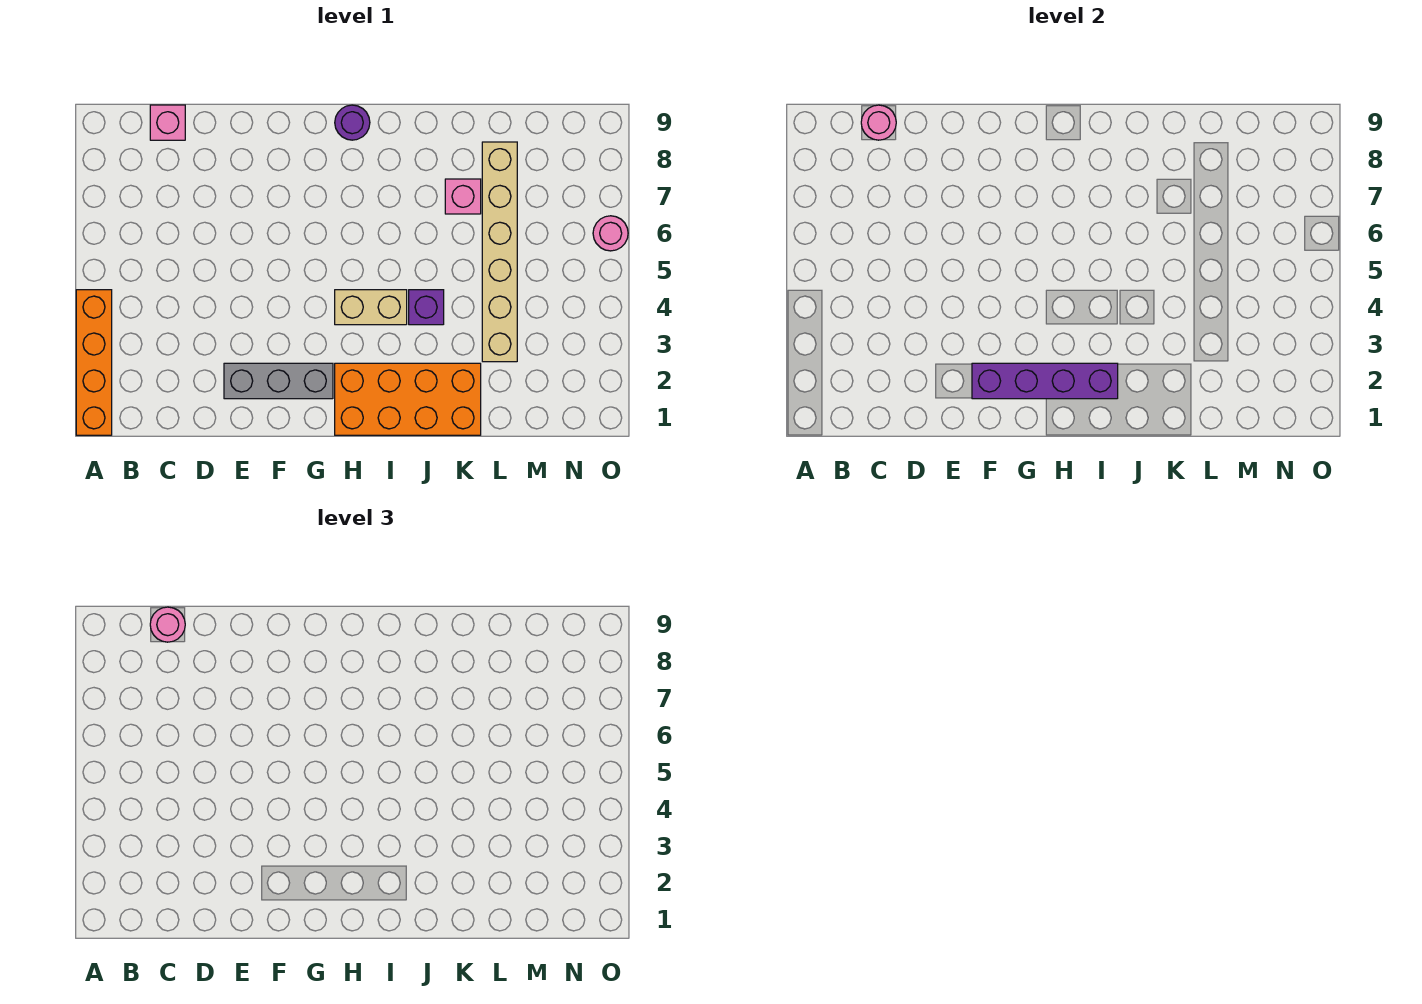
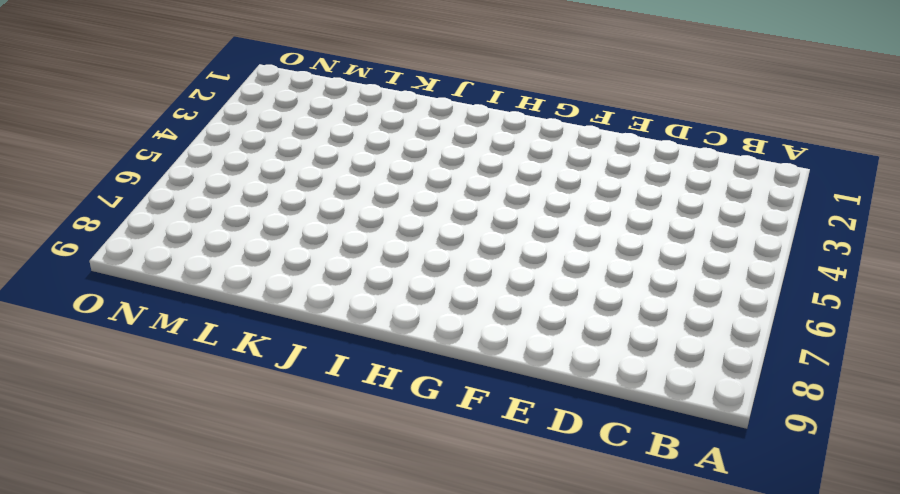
none -> orange 1x4 brick [76,290,112,435]
none -> pink 1x1 brick [150,105,185,140]
none -> grey 1x3 brick [224,363,333,399]

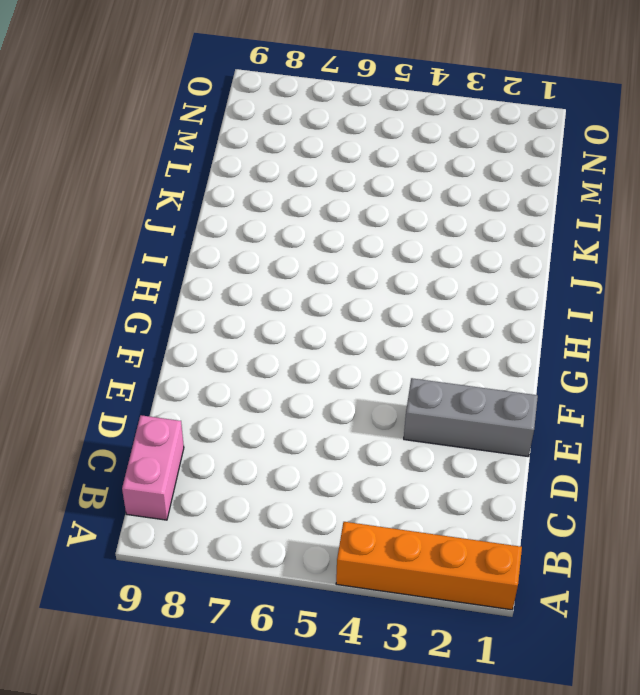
pink 1x2 brick [122,415,184,520] -> pink 1x1 brick [150,105,185,140]
grey 1x3 brick [404,378,538,457] -> grey 1x3 brick turned to [224,363,333,399]
none -> orange 2x4 brick [335,363,481,435]
none -> tan 1x2 brick [335,290,407,325]
none -> purple 1x1 round brick [335,105,370,140]

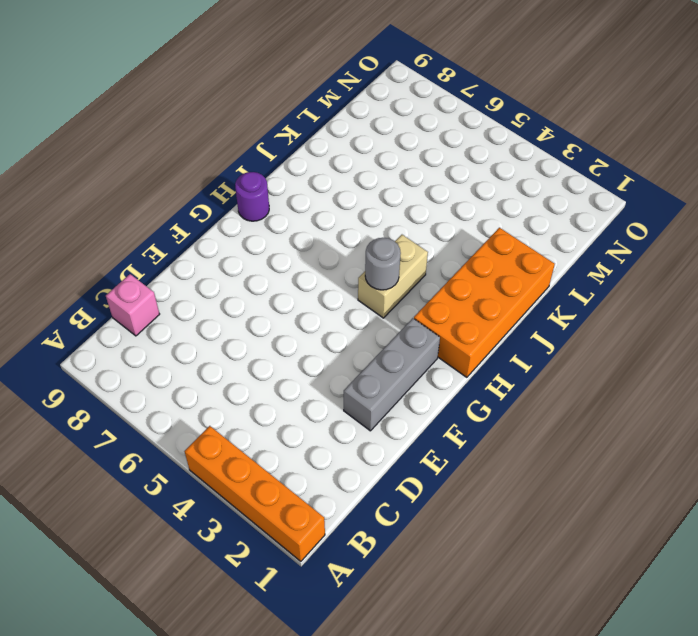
grey 1x1 round brick [365,238,401,290] -> none
none -> purple 1x1 brick [409,290,444,325]
none -> pink 1x1 brick [445,179,481,214]
none -> tan 1x6 brick [482,142,517,362]

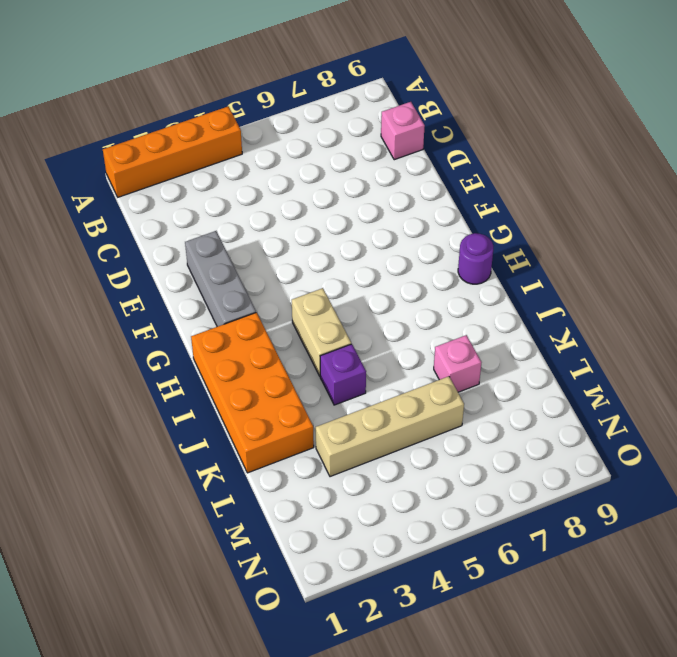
tan 1x4 brick [316,376,464,477] -> tan 1x6 brick [482,142,517,362]
none -> pink 1x1 round brick [593,216,628,251]
none -> pink 1x1 round brick [861,105,896,140]
none -> purple 1x4 brick [972,363,1118,399]

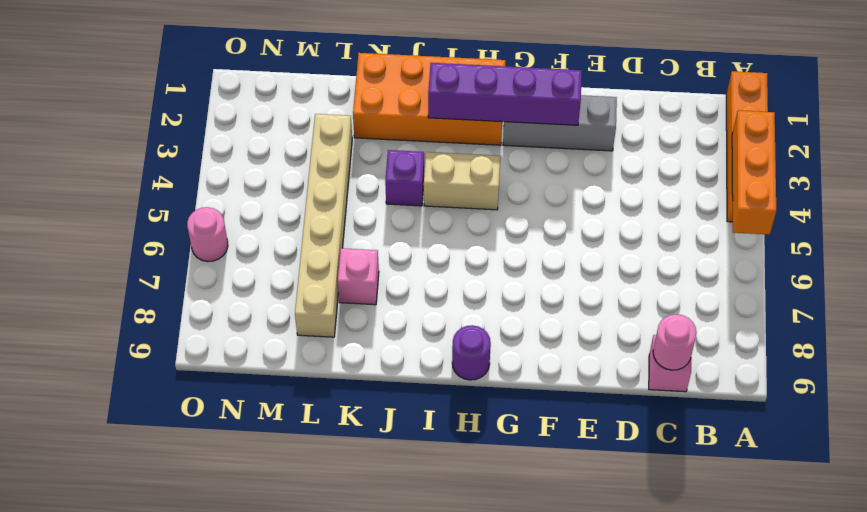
orange 1x3 brick [732,110,776,235] -> none
none -> pink 1x1 round brick [150,607,185,642]

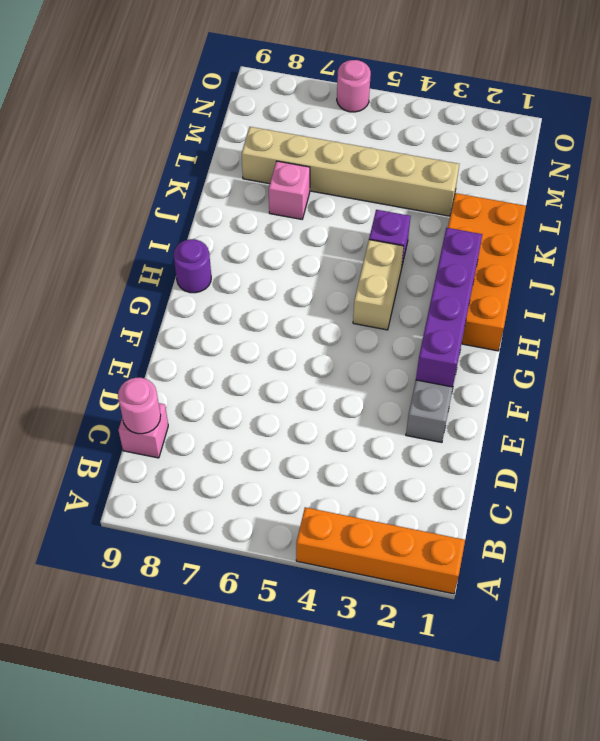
none -> pink 1x1 round brick [150,607,185,642]

